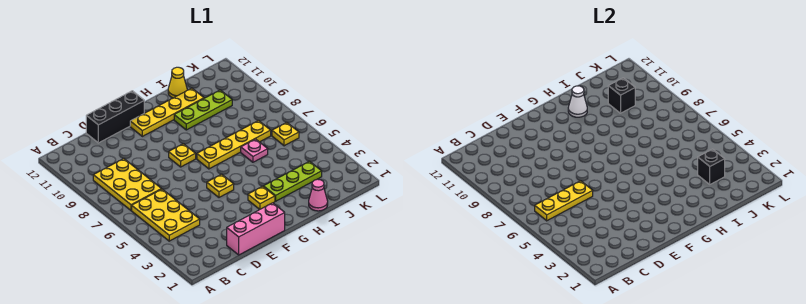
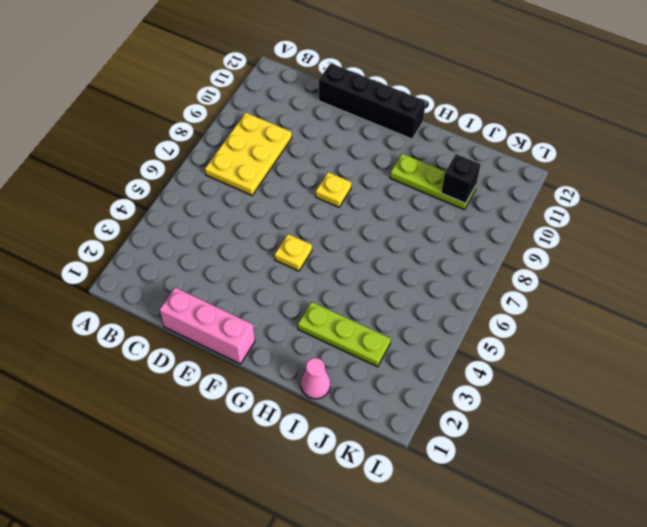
black 1x4 brick [318,63,426,139] -> black 1x3 brick [86,91,144,143]
none -> yellow 2x3 plate [132,189,200,241]
none -> yellow 1x4 plate [130,88,204,136]
none -> yellow 1x1 plate [248,186,275,209]

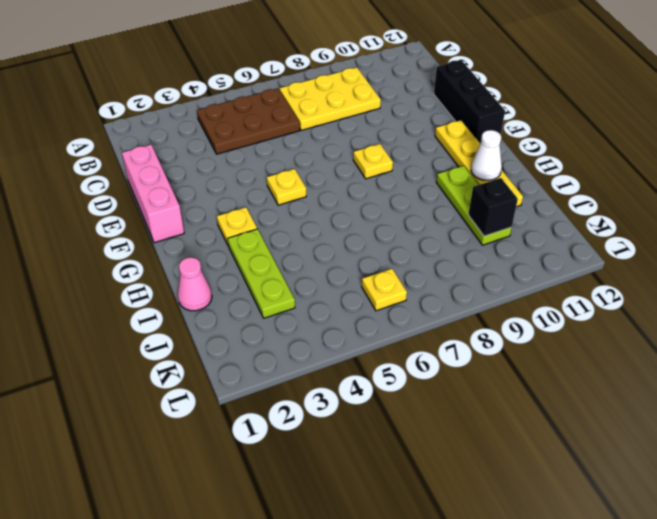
brown 2x3 plate [197,89,300,154] -> yellow 2x3 plate [132,189,200,241]
none -> yellow 1x4 plate [197,120,271,169]
none -> pink 1x1 plate [241,139,268,162]
none -> yellow 1x1 cone [168,67,187,98]

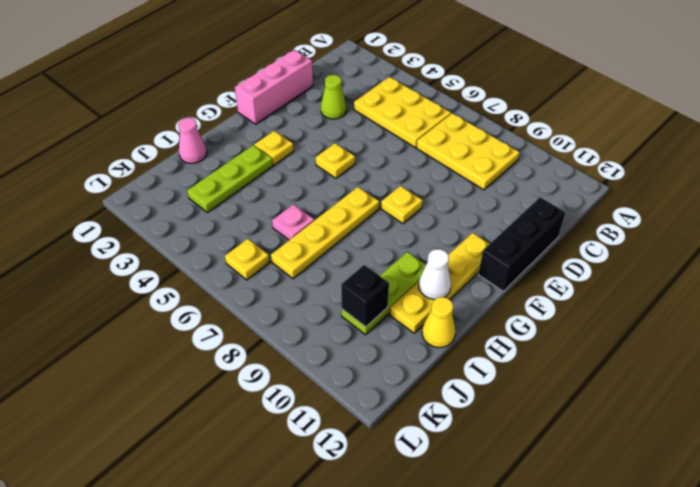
lime 1x1 cone [321,75,347,119] -> none
none -> yellow 1x3 plate [535,181,593,221]
none -> black 1x1 brick [698,149,725,184]

